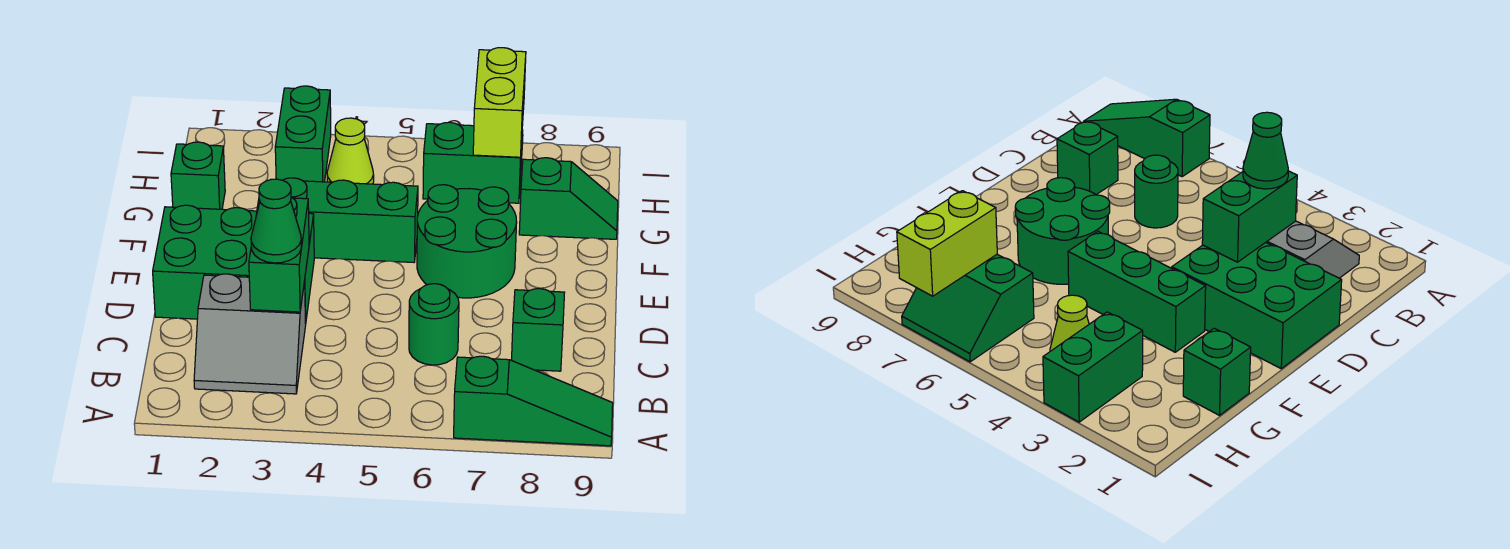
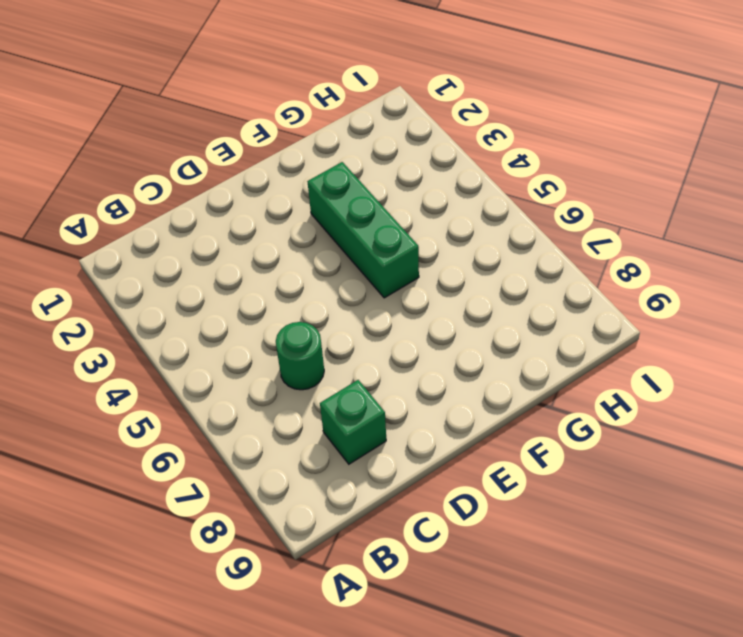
none -> green 1x3 slope [454,356,613,446]
none -> grey 2x2 slope [194,274,306,394]
none -> green 2x3 brick [153,205,314,324]

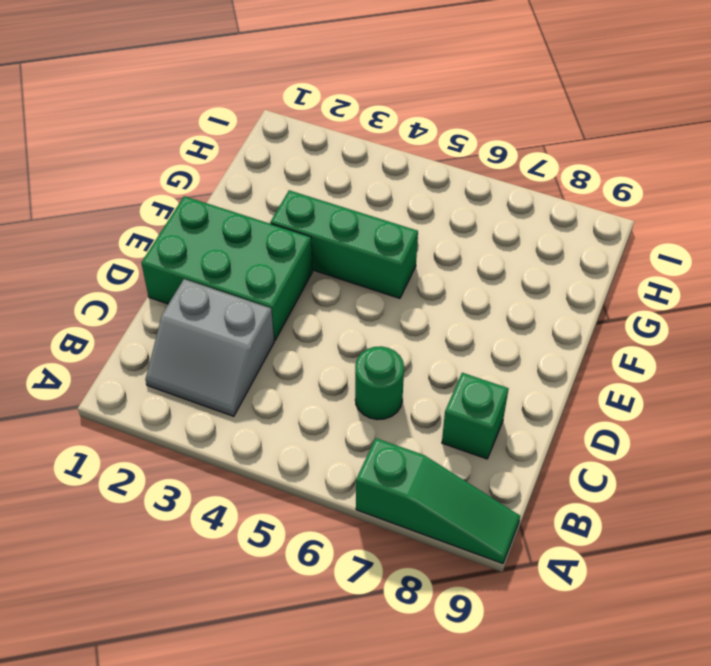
none -> green 2x2 round brick [417,185,517,298]
none -> green 1x1 brick [171,142,225,209]
none -> green 1x2 slope [519,158,618,239]

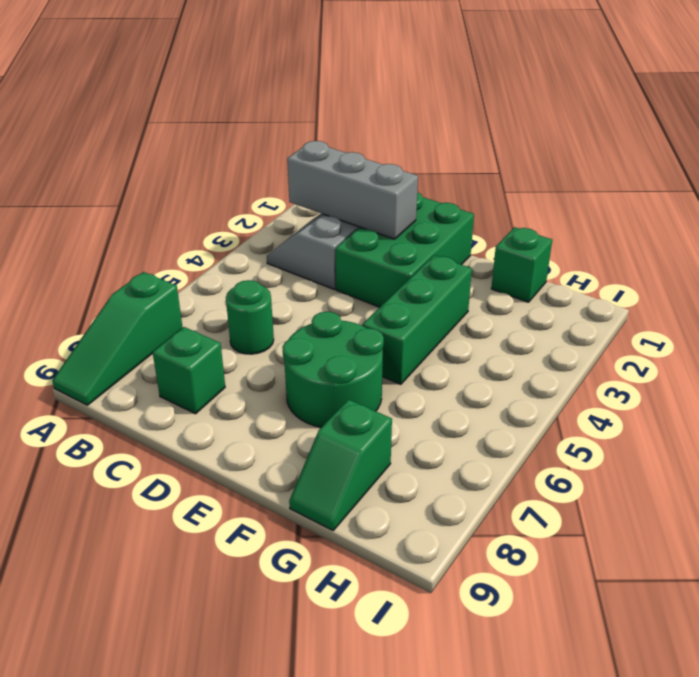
grey 1x3 brick [287,141,418,239] -> none
none -> green 1x2 brick [275,86,331,182]
none -> lime 1x1 cone [327,118,374,184]
none -> green 2x2 slope [423,122,523,203]

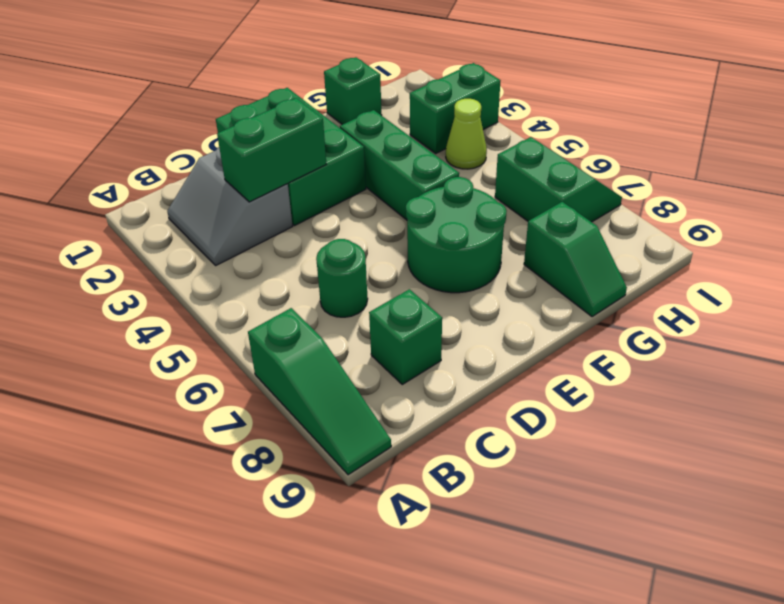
none -> lime 1x2 brick [473,48,526,157]
none -> green 1x1 cone [251,179,302,263]

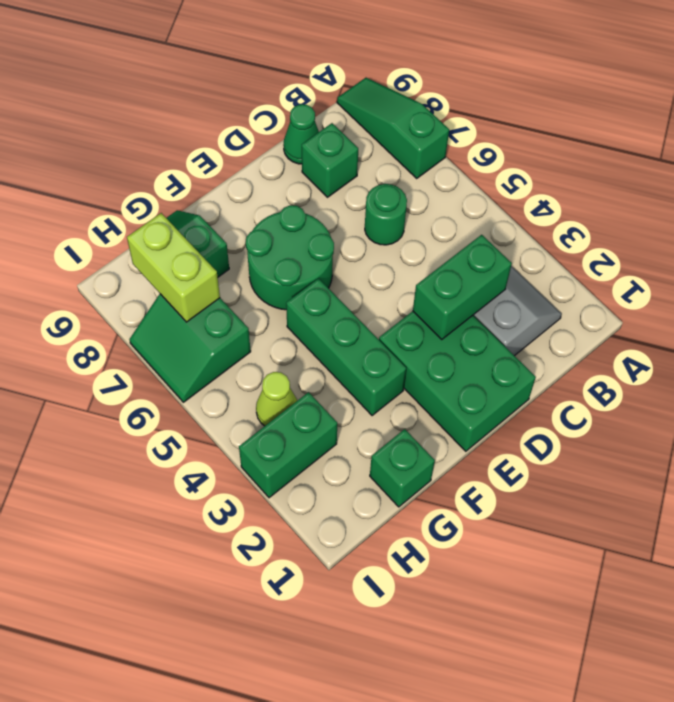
green 1x1 cone [283,104,319,164] -> green 1x1 cone moved to [251,179,302,263]
lime 1x2 brick [127,213,220,322] -> lime 1x2 brick turned to [473,48,526,157]

